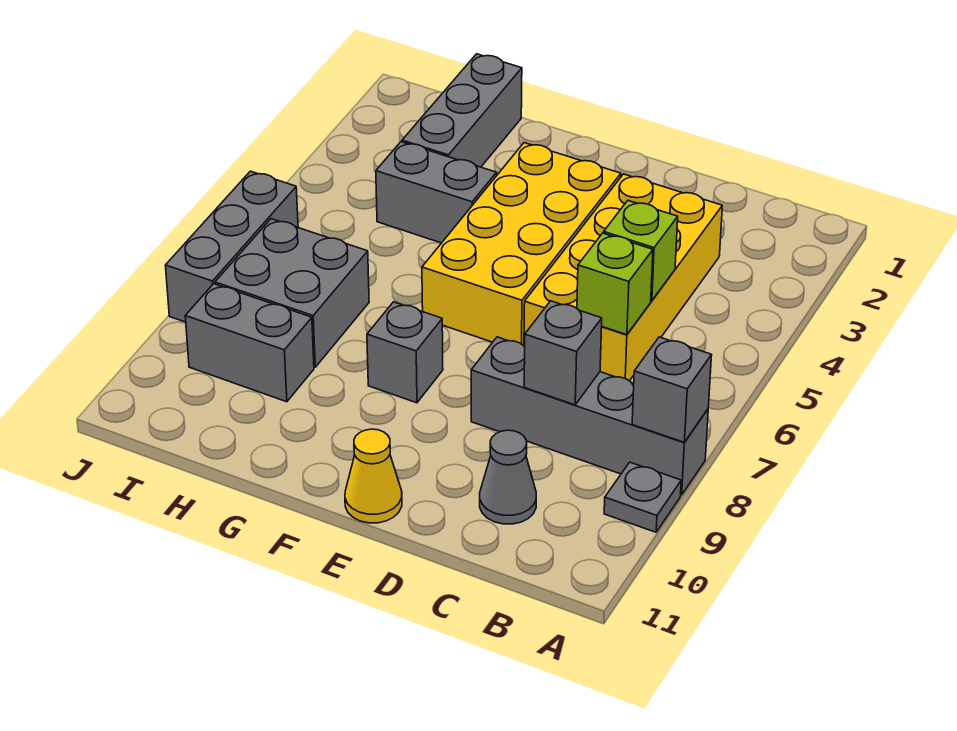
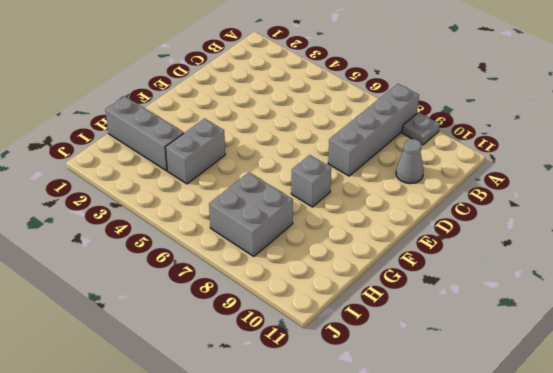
none -> yellow 2x4 brick [524,174,722,381]
none -> yellow 2x4 brick [422,143,621,346]
none -> yellow 1x1 cone [345,429,402,523]

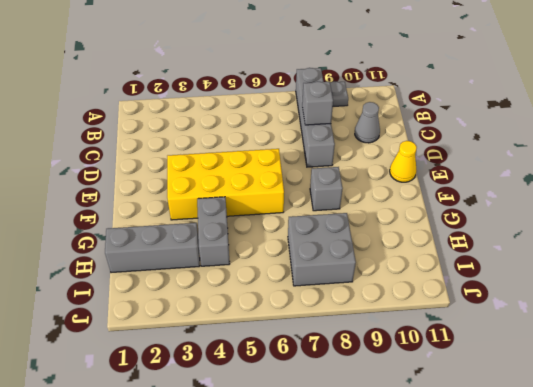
none -> yellow 2x4 brick [524,174,722,381]
none -> grey 1x2 brick [185,284,314,402]
none -> grey 1x3 brick [165,171,298,322]

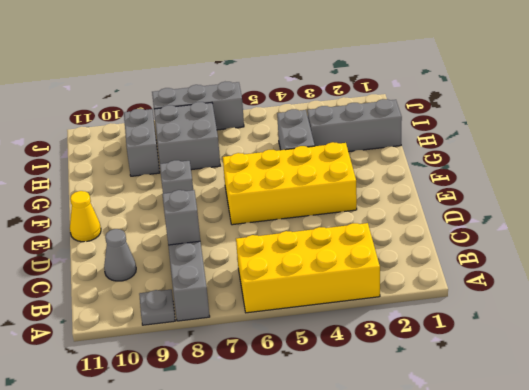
yellow 2x4 brick [236,223,380,313] -> yellow 2x4 brick moved to [524,174,722,381]
none -> grey 1x1 brick [632,337,712,442]
none -> lime 1x1 brick [604,201,678,301]
none -> lime 1x1 brick [577,233,653,335]

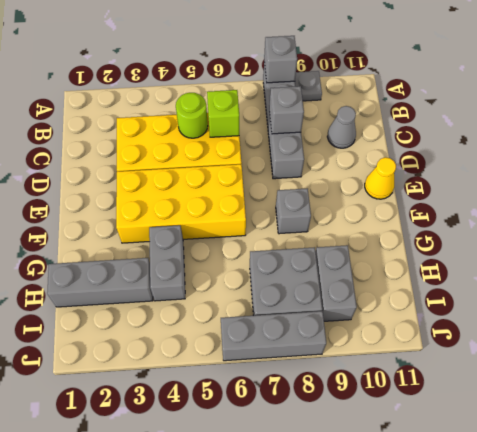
lime 1x1 round brick [176,93,208,138] -> lime 1x1 brick [604,201,678,301]

